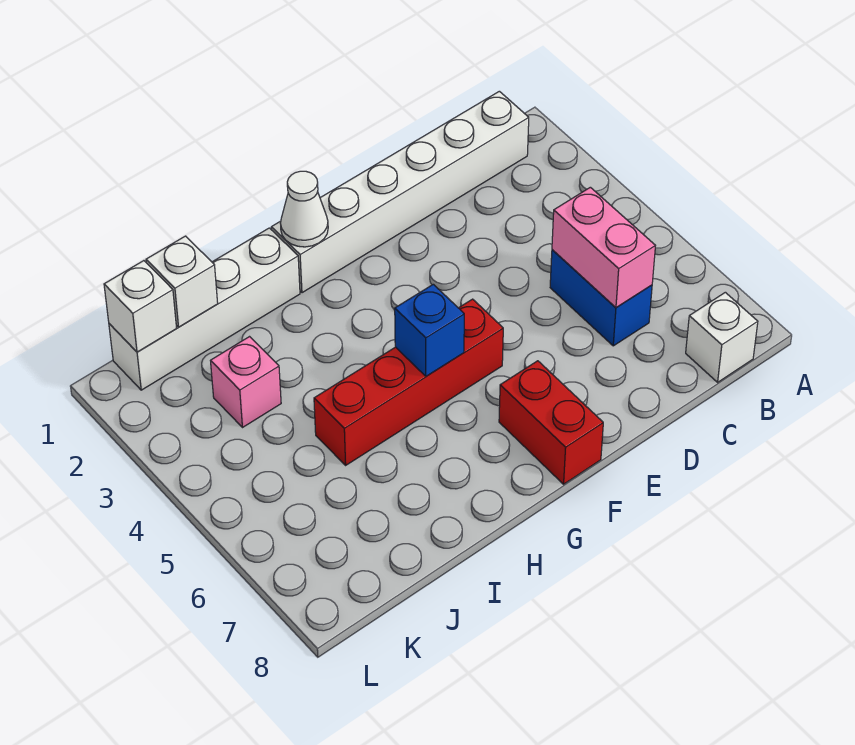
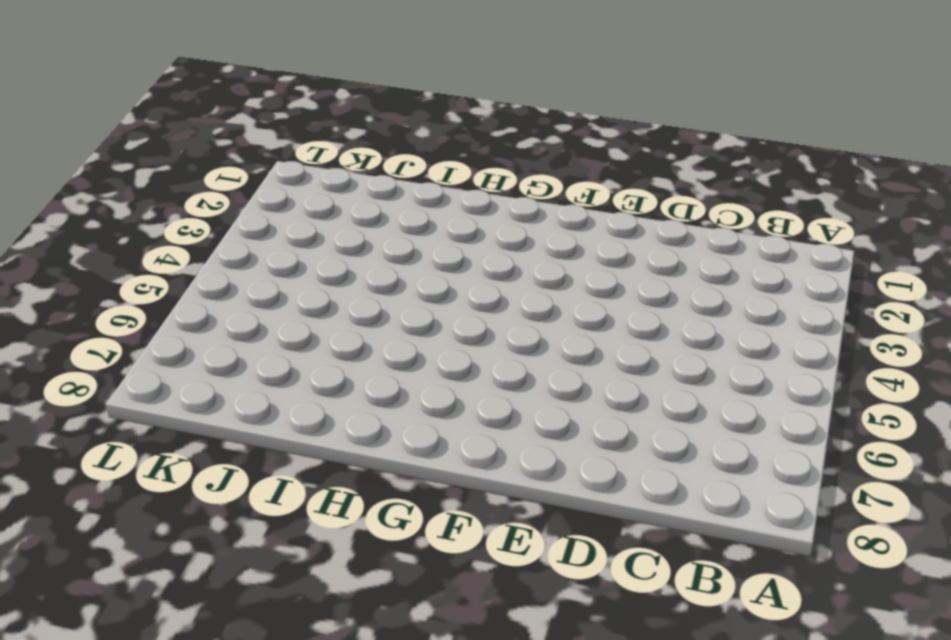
none -> white 1x6 brick [271,91,529,293]
none -> white 1x1 brick [686,292,758,382]
none -> blue 1x2 brick [550,250,652,346]

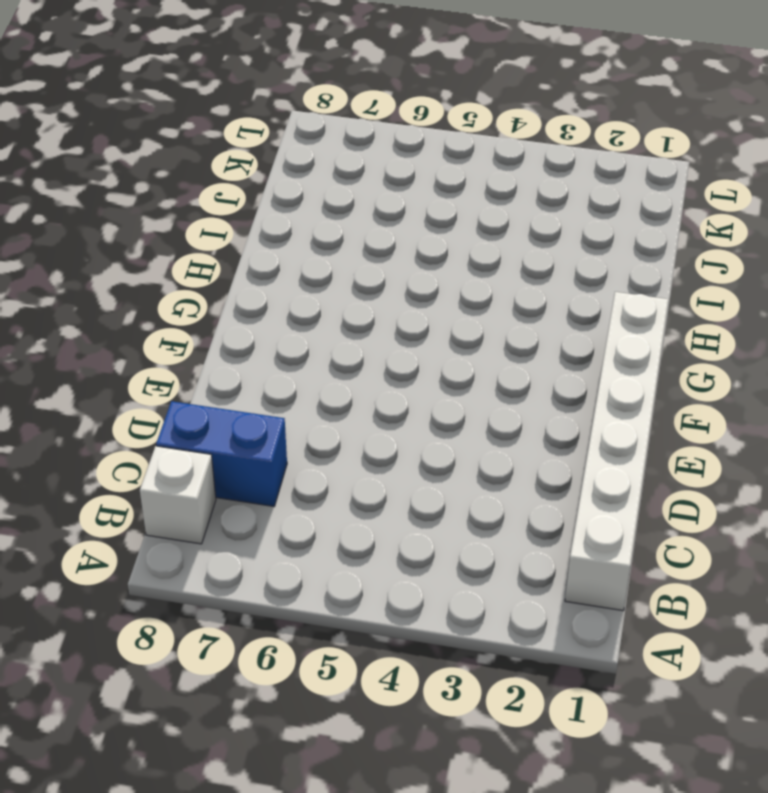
blue 1x2 brick [156,401,287,506] -> blue 1x2 brick moved to [550,250,652,346]
none -> red 1x4 brick [314,299,503,465]
none -> red 1x2 brick [499,361,603,484]
none -> white 1x4 brick [109,228,300,390]

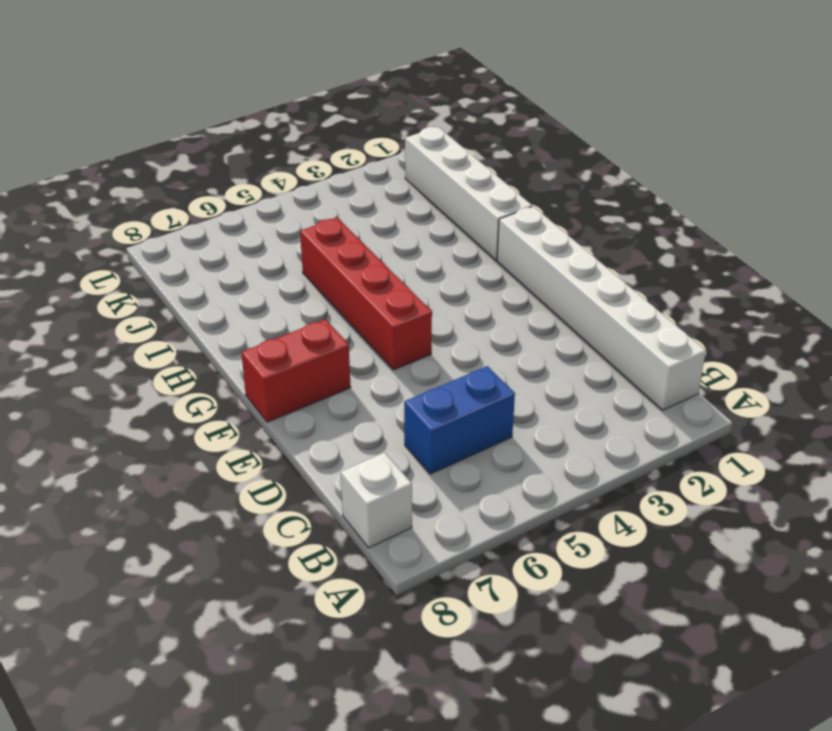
none -> pink 1x1 brick [211,337,281,428]
none -> pink 1x2 brick [552,187,655,308]
none -> white 1x1 cone [281,171,328,247]

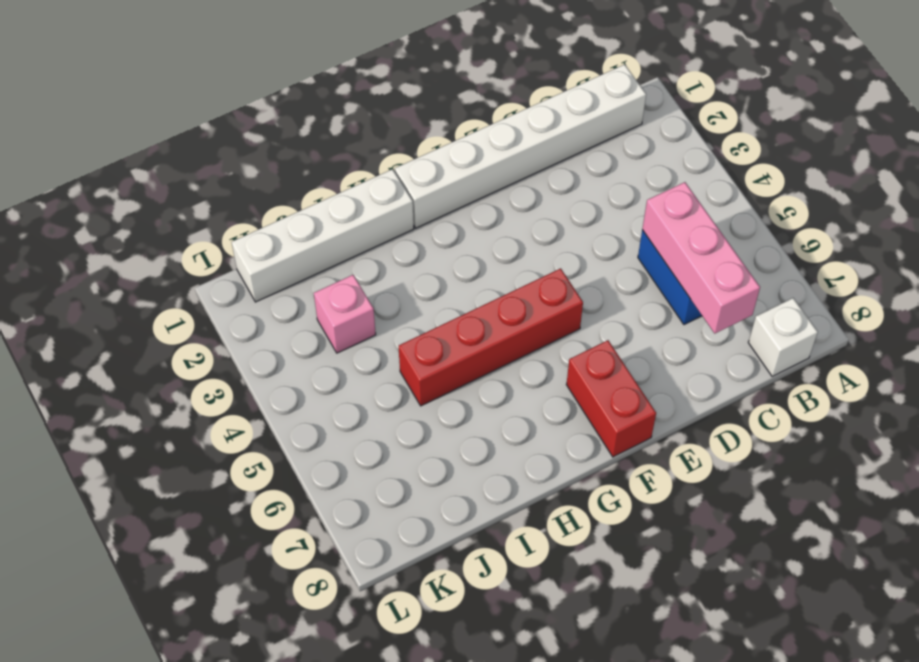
pink 1x3 brick [642,182,760,333] -> pink 1x2 brick [552,187,655,308]
none -> white 1x1 cone [281,171,328,247]
none -> blue 1x1 brick [395,284,464,376]
none -> white 1x1 brick [146,236,218,327]

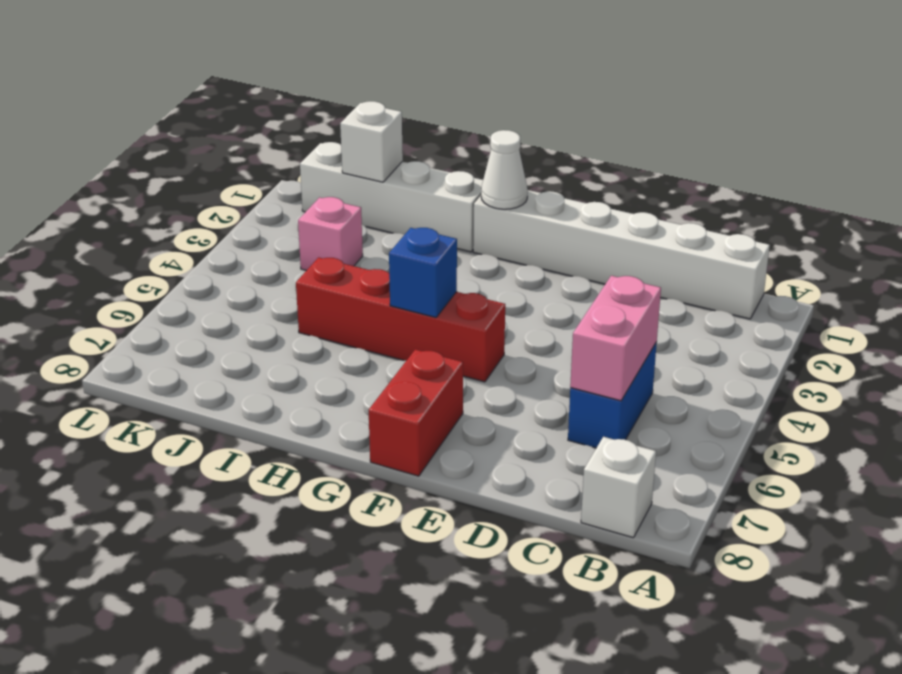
none -> white 1x1 brick [104,261,177,352]

